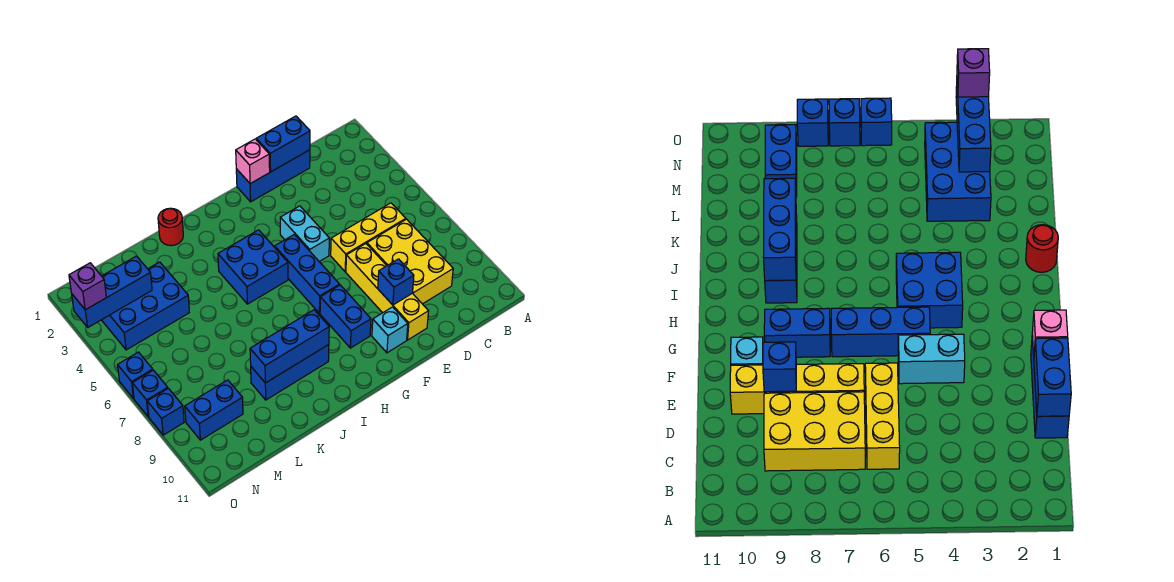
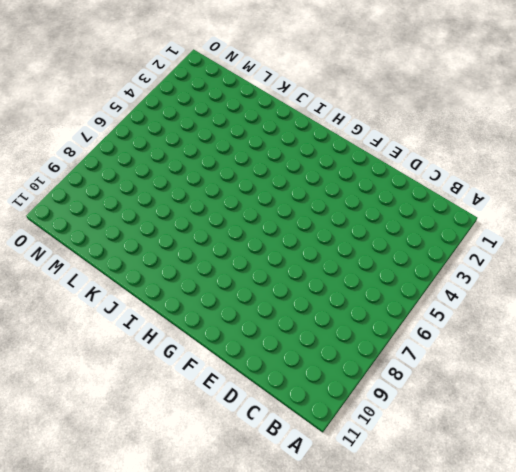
none -> yellow 1x3 brick [331,203,406,272]
none -> yellow 2x3 brick [367,219,453,304]
none -> blue 1x3 brick [236,150,310,202]

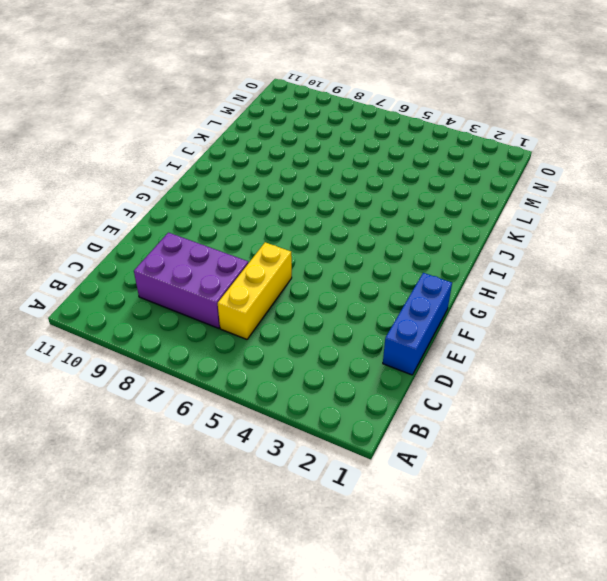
purple 2x3 brick [134,233,248,328] -> yellow 2x3 brick [367,219,453,304]
none -> yellow 1x4 brick [346,244,429,340]
none -> cyan 1x2 brick [280,206,329,262]
none -> cyan 1x1 brick [372,307,408,353]

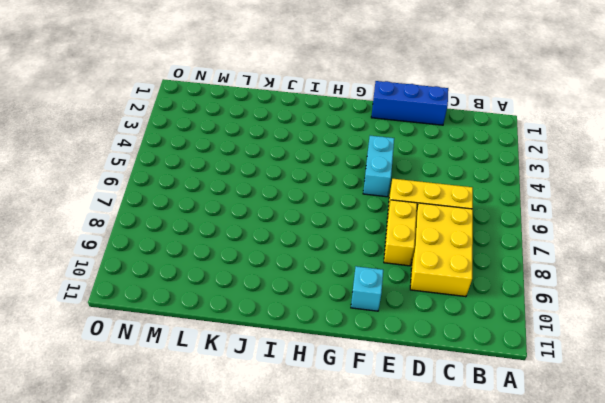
yellow 1x2 brick [384,200,417,266] -> yellow 1x4 brick [346,244,429,340]
none -> blue 1x3 brick [275,234,340,313]
none -> blue 1x2 brick [320,285,371,348]
none -> blue 2x2 brick [218,230,288,304]

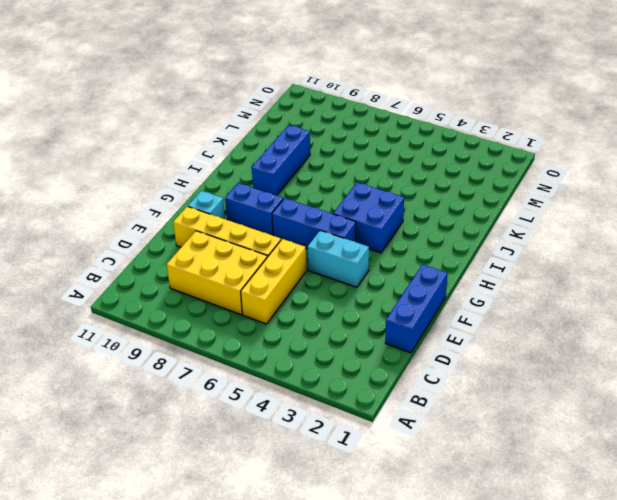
none -> red 1x1 round brick [158,208,183,246]
none -> blue 2x3 brick [102,262,189,350]
none -> blue 1x2 brick [185,380,243,440]

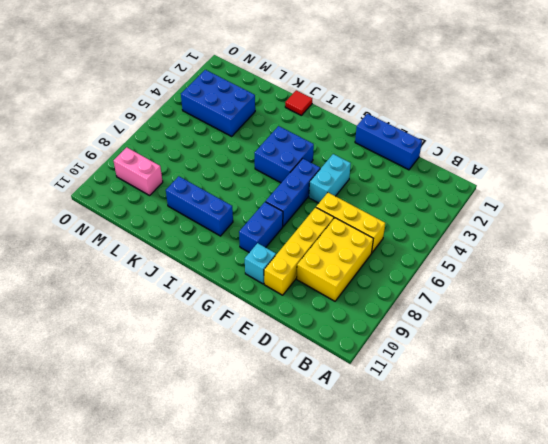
red 1x1 tile [285,90,312,115] -> red 1x1 round brick [158,208,183,246]
pink 1x2 brick [114,147,163,195] -> blue 1x2 brick [185,380,243,440]
none -> blue 1x1 brick [118,352,153,399]
none -> blue 1x1 brick [132,370,168,417]
none -> blue 1x1 brick [147,388,184,435]

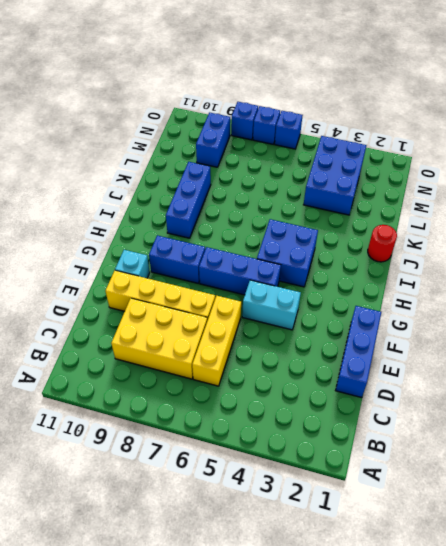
none -> blue 1x2 brick [256,116,310,172]
none -> blue 1x1 brick [378,259,414,305]
none -> pink 1x1 brick [236,139,270,184]

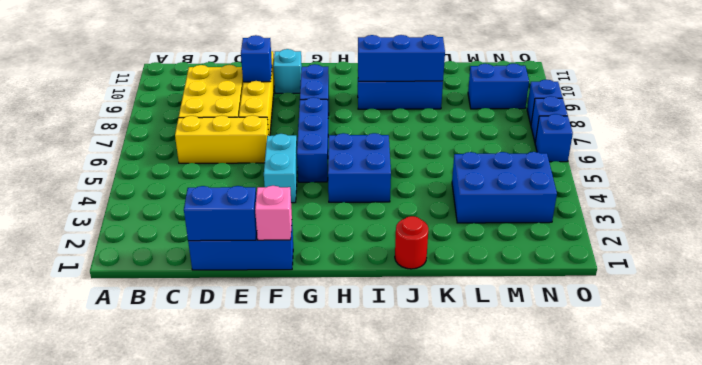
none -> blue 1x3 brick [72,256,152,327]
none -> purple 1x1 brick [69,263,106,310]

